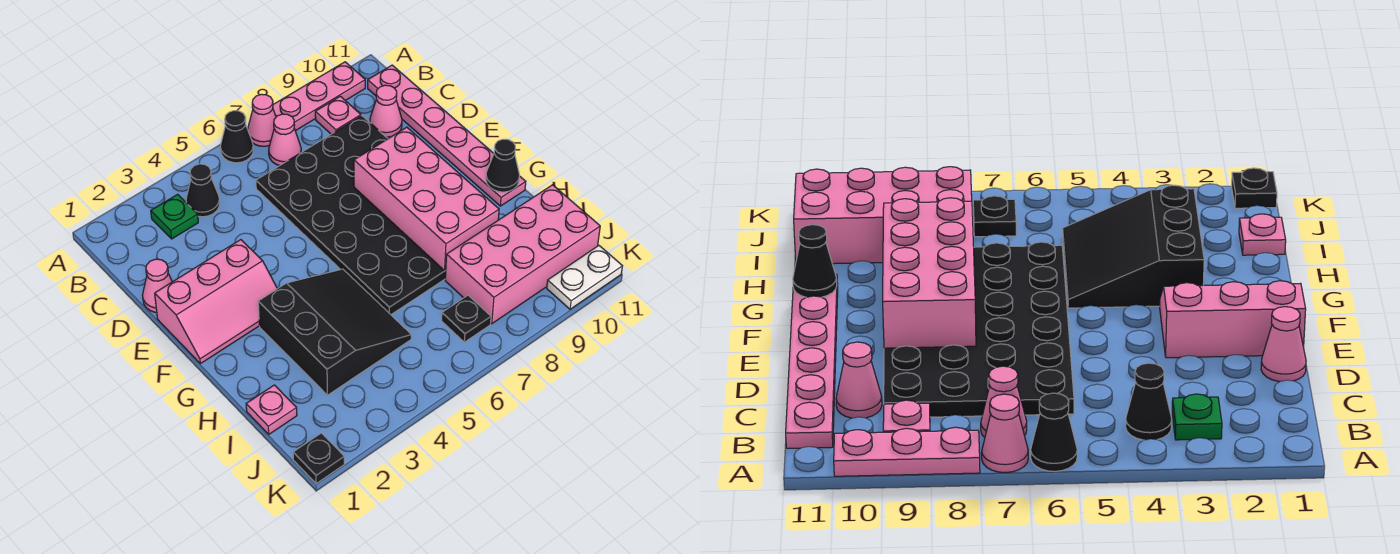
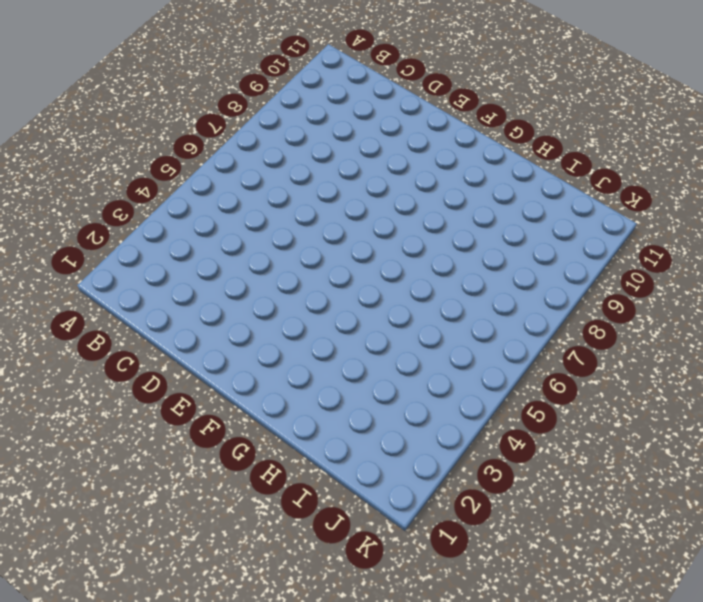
none -> black 1x1 cone [220,111,253,163]
none -> pink 1x1 cone [248,94,276,146]
none -> pink 1x3 plate [273,62,365,131]

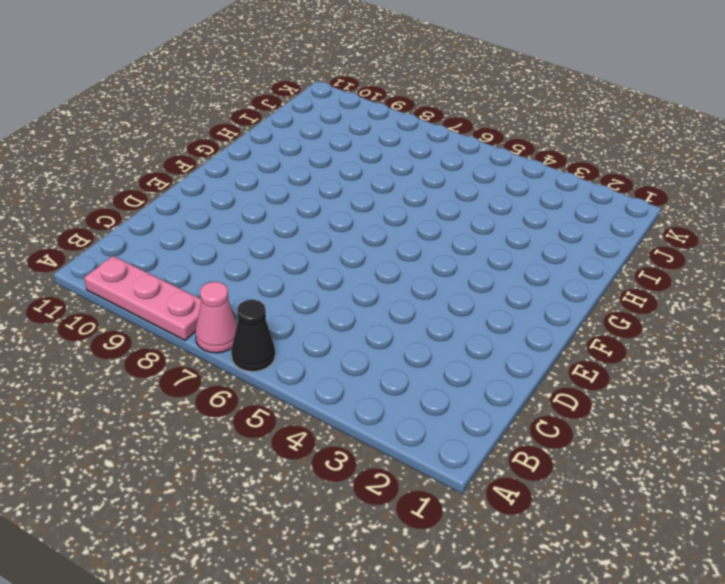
none -> green 1x1 plate [151,194,198,239]
none -> black 1x1 cone [186,164,220,217]
none -> pink 1x1 cone [269,114,301,166]

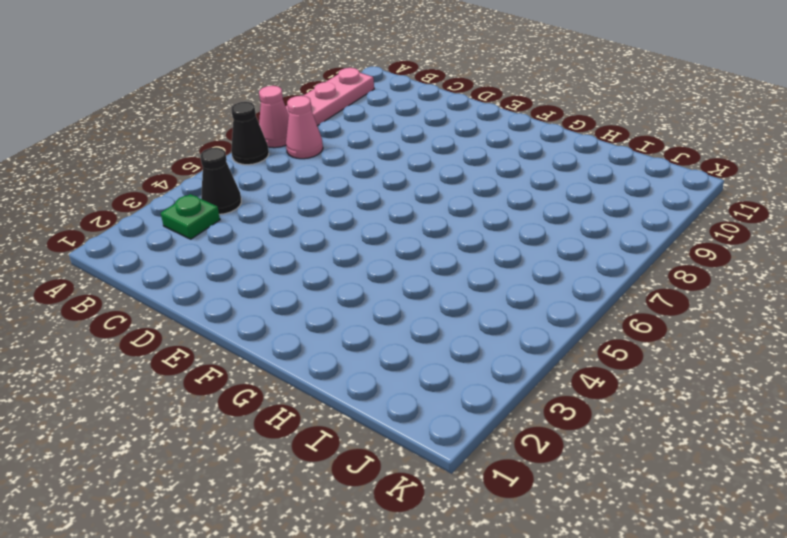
none -> pink 1x1 plate [315,96,361,134]
none -> pink 1x6 plate [368,65,526,206]
none -> black 4x6 plate [256,116,446,314]

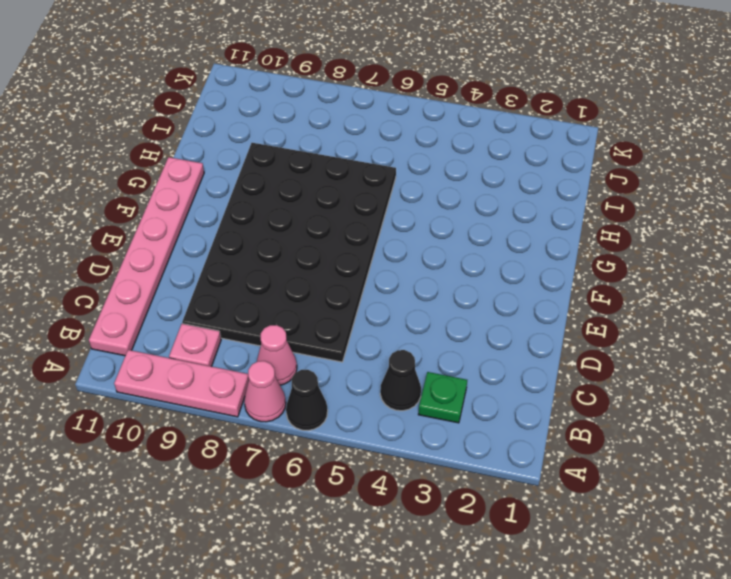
none -> pink 1x1 cone [370,85,402,137]
none -> pink 1x1 cone [143,259,172,312]
none -> pink 2x3 slope [155,240,277,364]

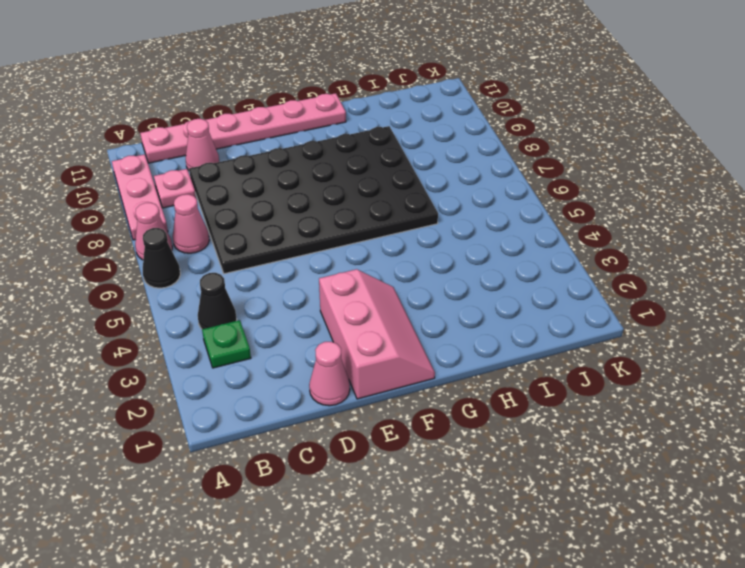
none -> black 3x3 slope [258,269,411,395]
none -> pink 1x1 plate [246,385,297,434]
none -> pink 2x4 brick [445,185,600,324]

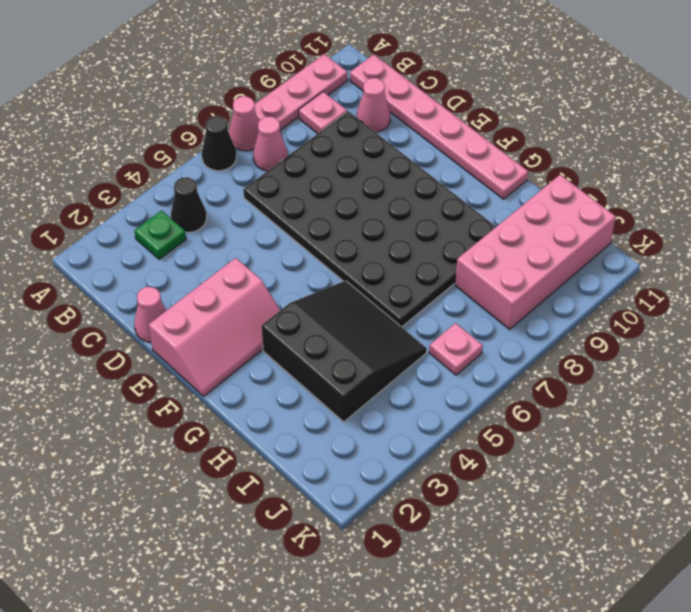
pink 1x1 plate [429,323,483,375] -> pink 1x1 plate moved to [246,385,297,434]
none -> black 1x1 plate [442,295,491,342]
none -> black 1x1 plate [293,433,344,484]
none -> white 1x2 plate [547,246,622,309]

